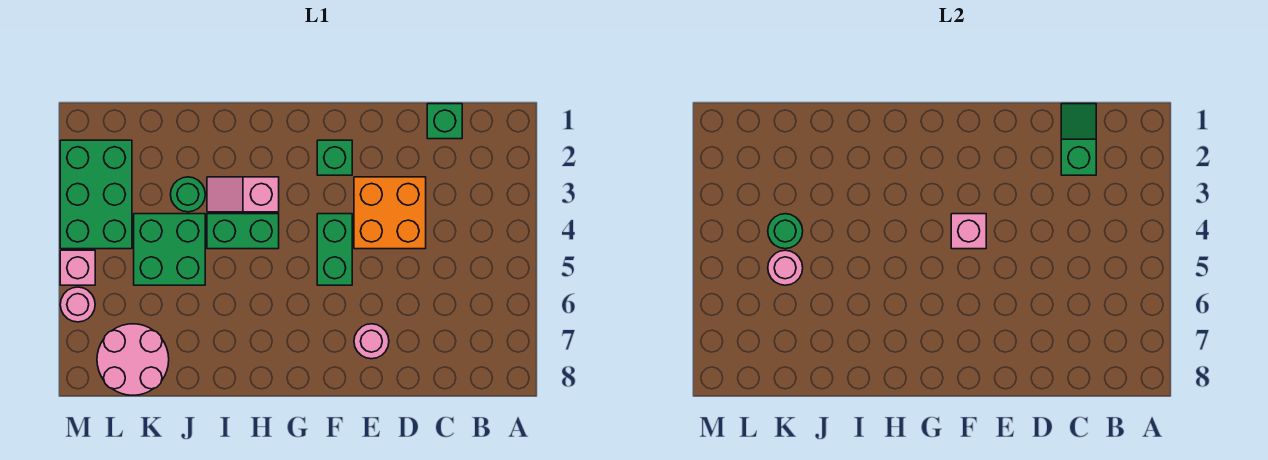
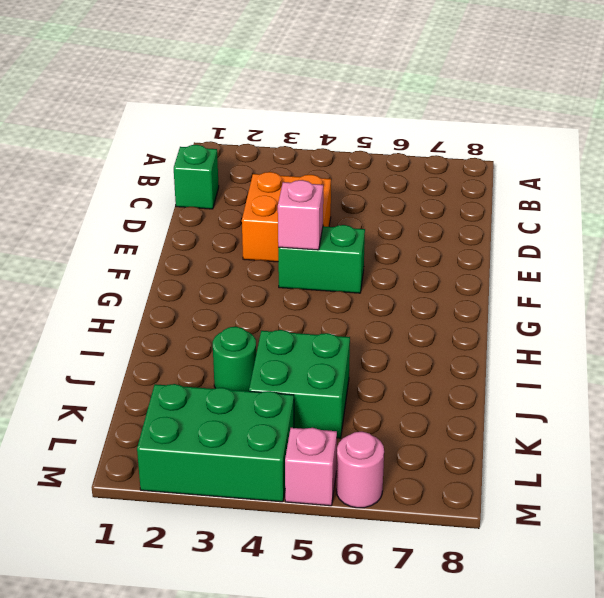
none -> pink 1x1 round brick [354,324,389,359]
none -> green 1x1 brick [317,140,352,175]
none -> pink 1x2 slope [207,177,279,212]

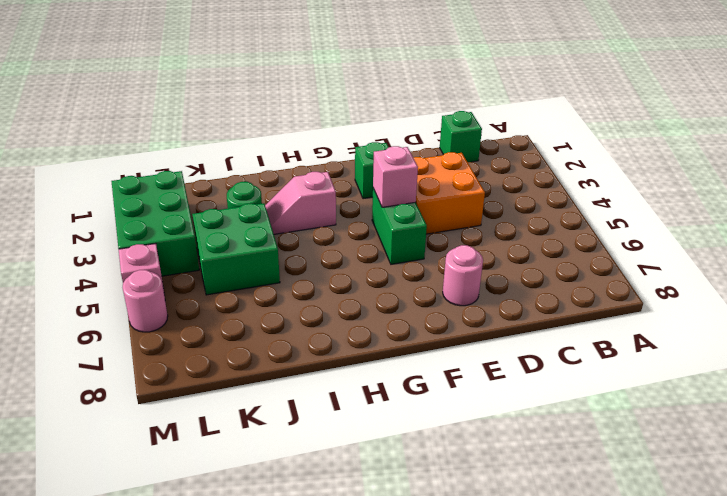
none -> green 1x2 brick [207,214,279,249]
none -> pink 2x2 round brick [97,324,169,395]
none -> green 1x2 slope [1061,104,1096,175]

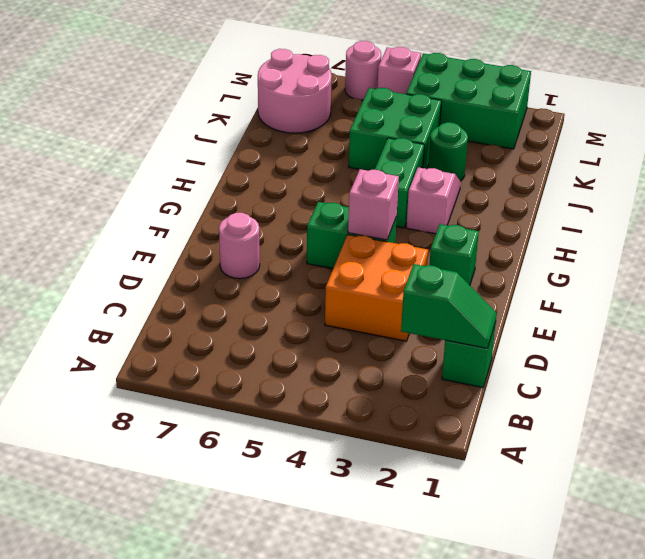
none -> green 1x1 round brick [768,214,803,249]
none -> pink 1x1 round brick [768,250,803,285]

